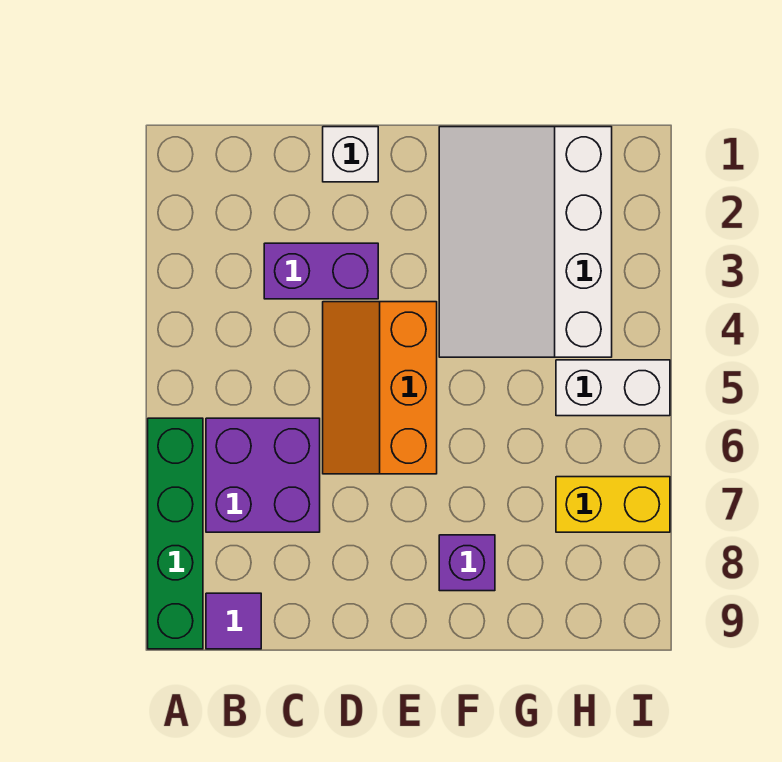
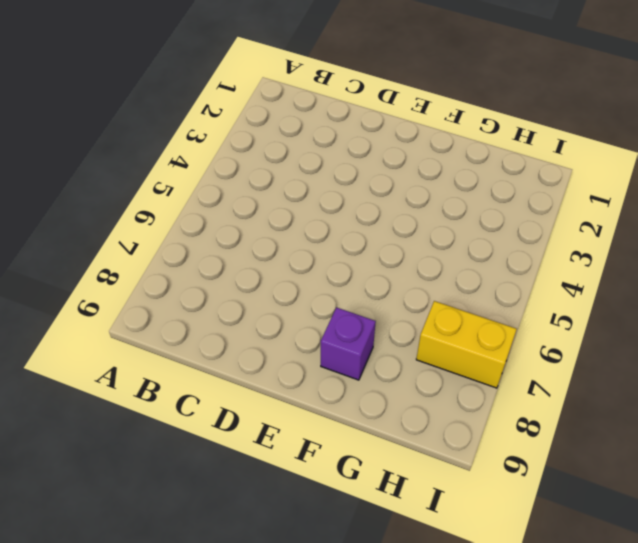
none -> green 1x4 brick [148,418,203,649]
none -> purple 2x2 brick [206,418,320,532]

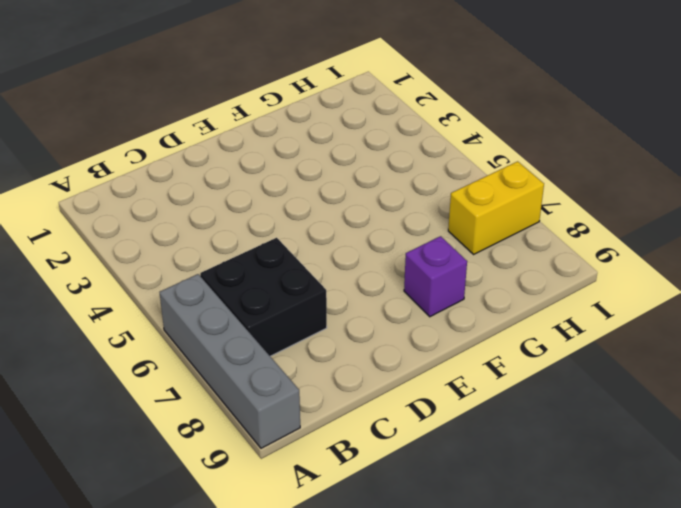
grey 1x4 brick [160,274,300,448] -> green 1x4 brick [148,418,203,649]
black 2x2 brick [200,238,327,356] -> purple 2x2 brick [206,418,320,532]
none -> purple 1x1 tile [206,593,261,649]
none -> purple 1x2 brick [264,243,378,299]

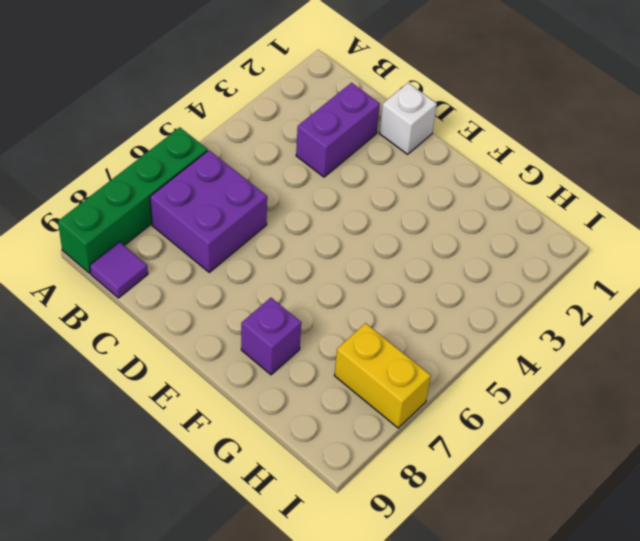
purple 1x2 brick [296,83,380,177] -> purple 1x2 brick turned to [264,243,378,299]
none -> orange 2x3 slope [323,302,437,474]
none -> white 3x4 slope [439,127,612,357]

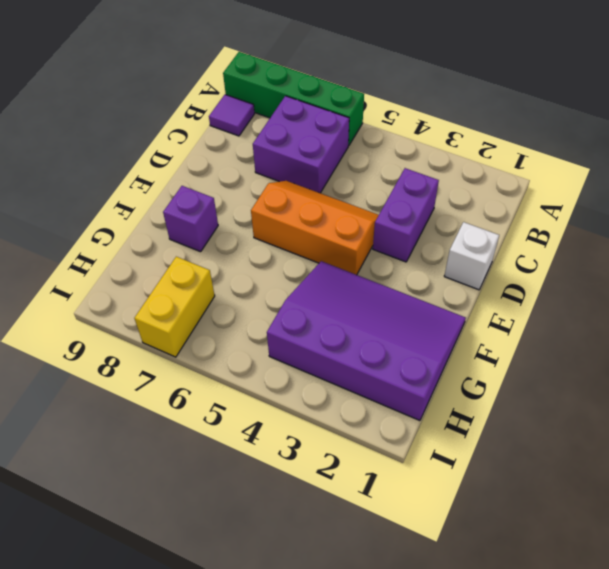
purple 3x4 slope [267,261,466,421] -> white 3x4 slope [439,127,612,357]
none -> white 1x2 brick [556,360,670,416]

